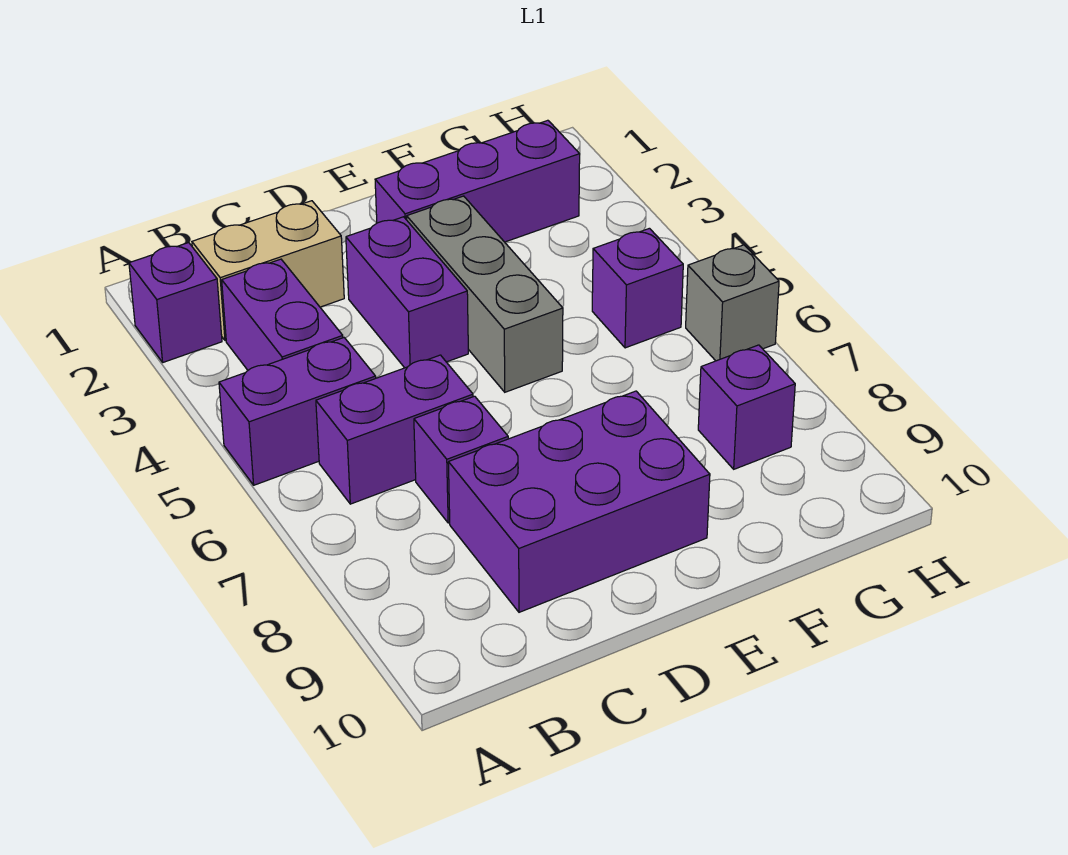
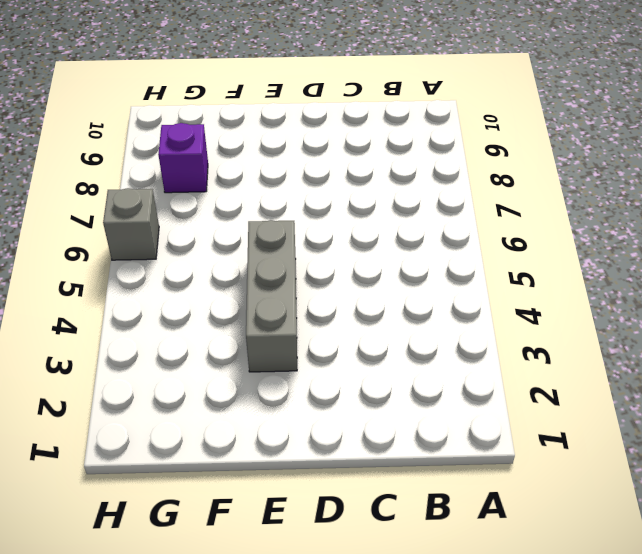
none -> purple 1x1 brick [129,243,222,362]
none -> purple 1x2 brick [219,338,376,485]
none -> tan 1x2 brick [192,201,344,341]

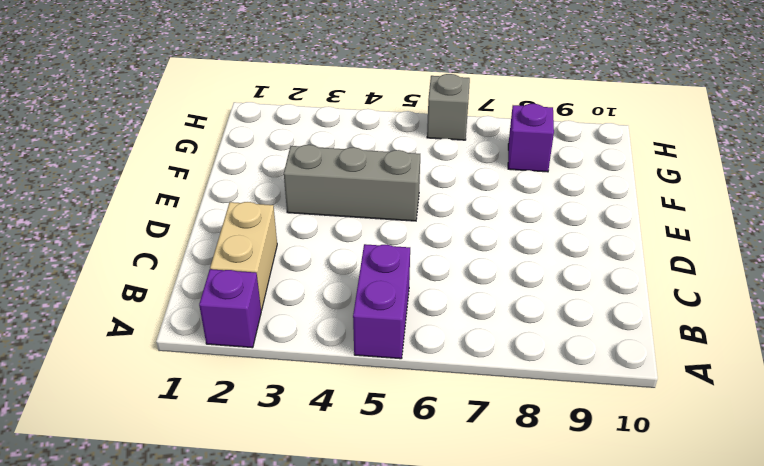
none -> purple 1x2 brick [222,259,343,370]
none -> purple 1x2 brick [316,355,473,504]
none -> purple 1x1 brick [414,396,508,523]

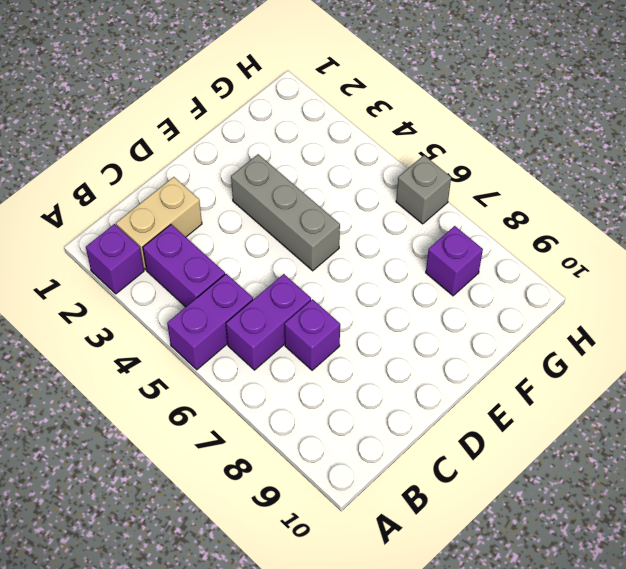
none -> purple 2x3 brick [448,391,710,612]
none -> purple 1x2 brick [346,217,468,368]
none -> purple 1x3 brick [375,120,580,242]

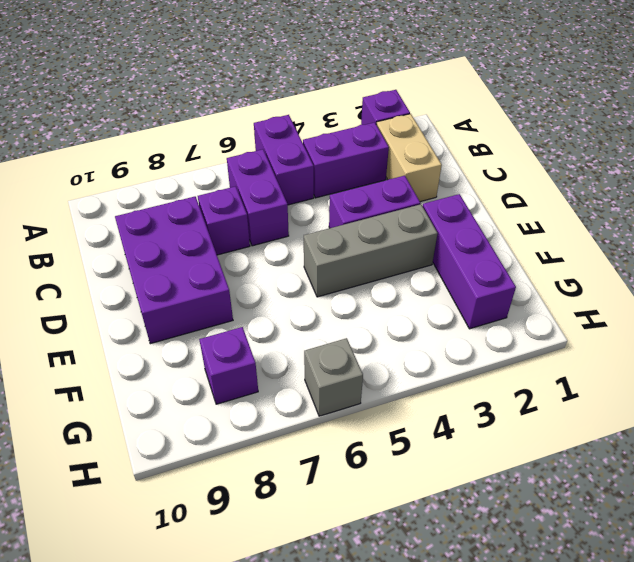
none -> purple 1x1 brick [592,228,683,348]

